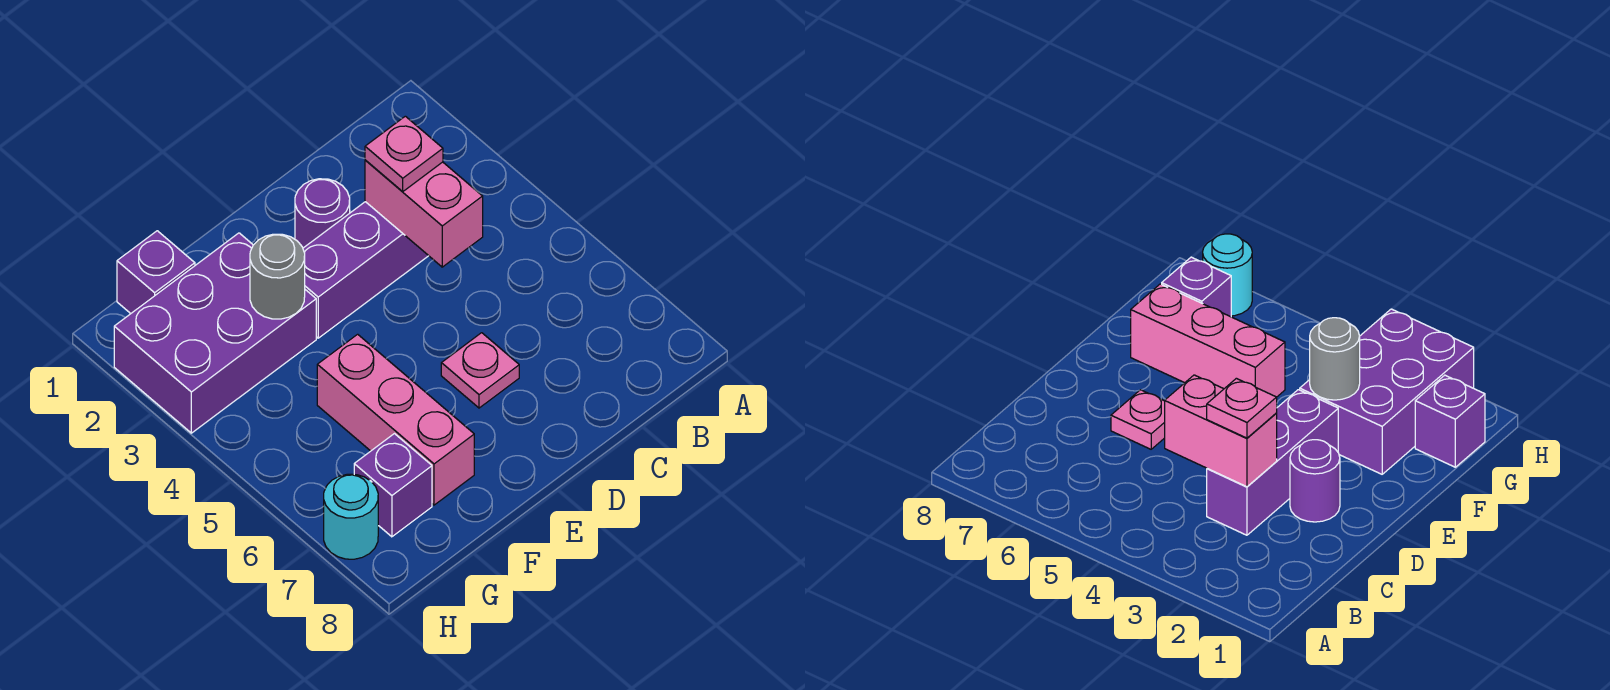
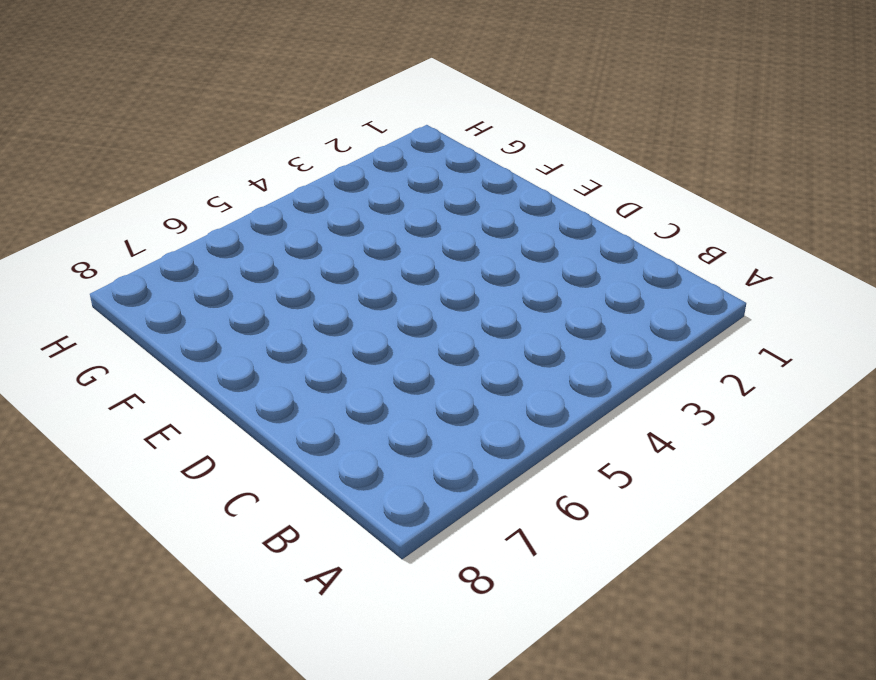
none -> purple 1x3 brick [303,202,428,338]
none -> purple 1x1 round brick [295,179,350,248]

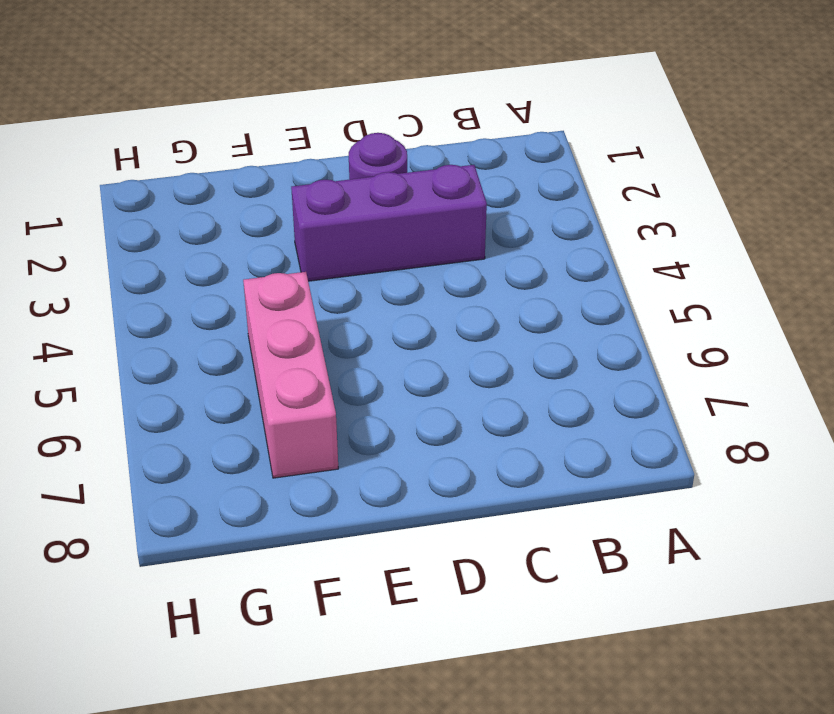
none -> pink 1x1 plate [441,333,519,408]
none -> purple 2x3 brick [114,233,316,433]

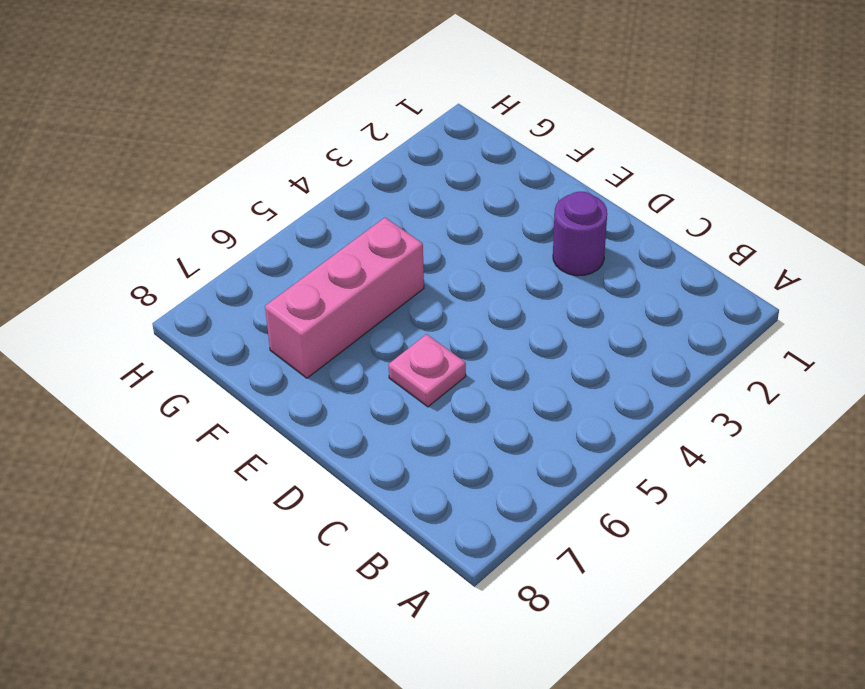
none -> purple 1x3 brick [303,202,428,338]
none -> purple 2x3 brick [114,233,316,433]

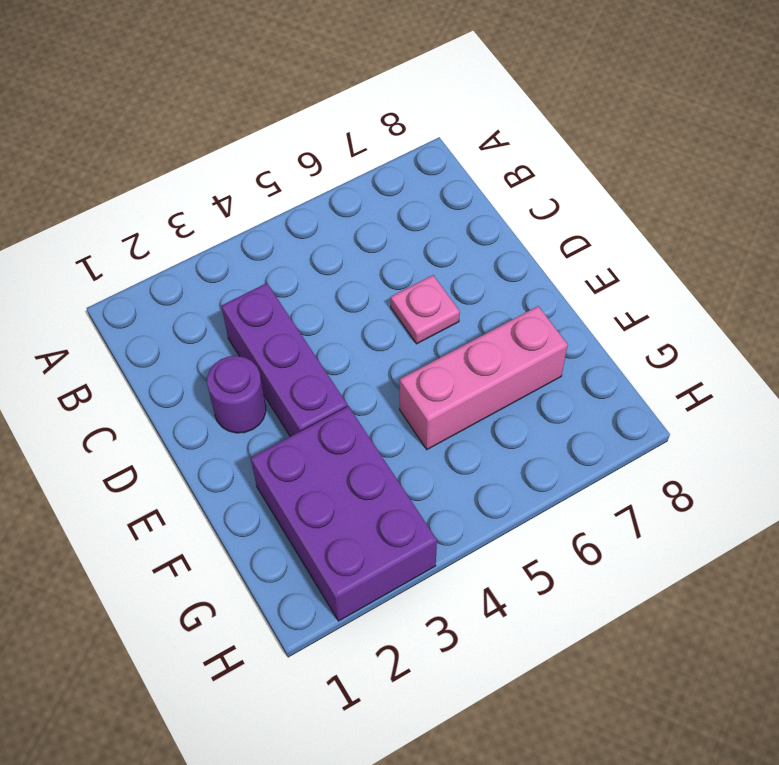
none -> purple 1x1 brick [117,231,195,313]
none -> purple 1x1 brick [354,434,432,537]

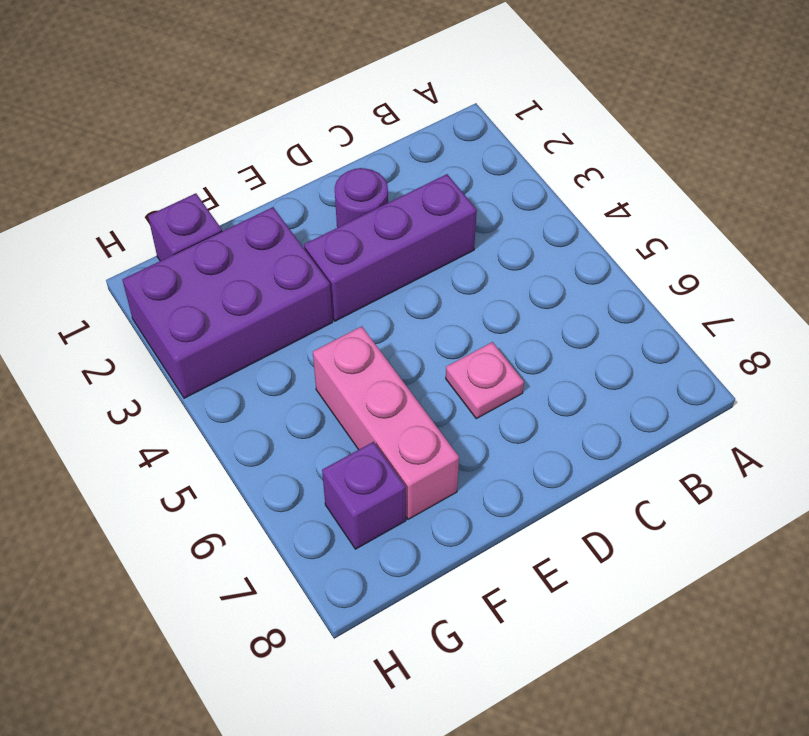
none -> cyan 1x1 round brick [324,474,378,559]
none -> pink 1x2 brick [365,160,483,267]

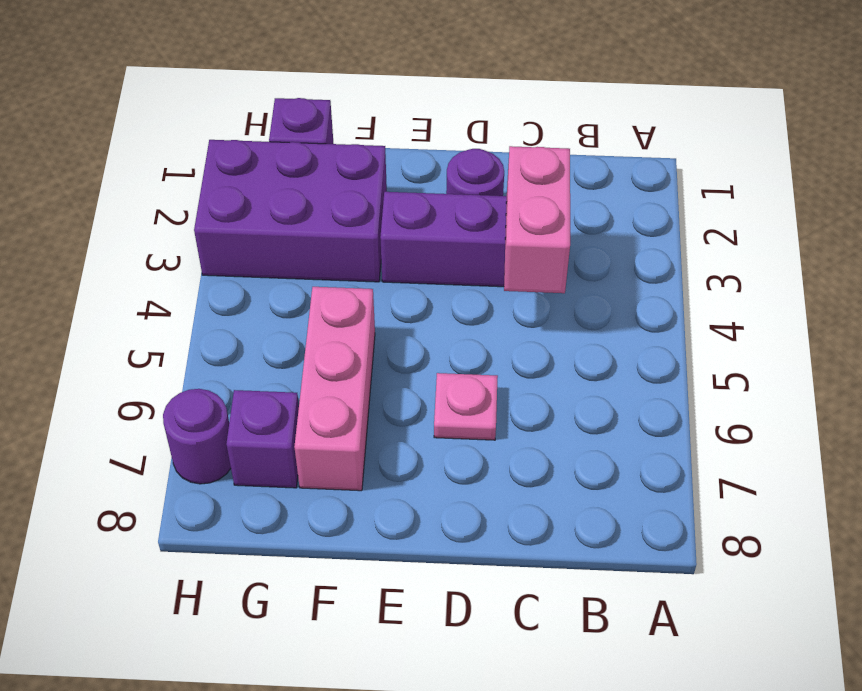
purple 1x1 round brick [163,389,231,484] -> cyan 1x1 round brick [324,474,378,559]
none -> grey 1x1 round brick [250,234,305,319]
none -> pink 1x1 plate [365,116,443,192]

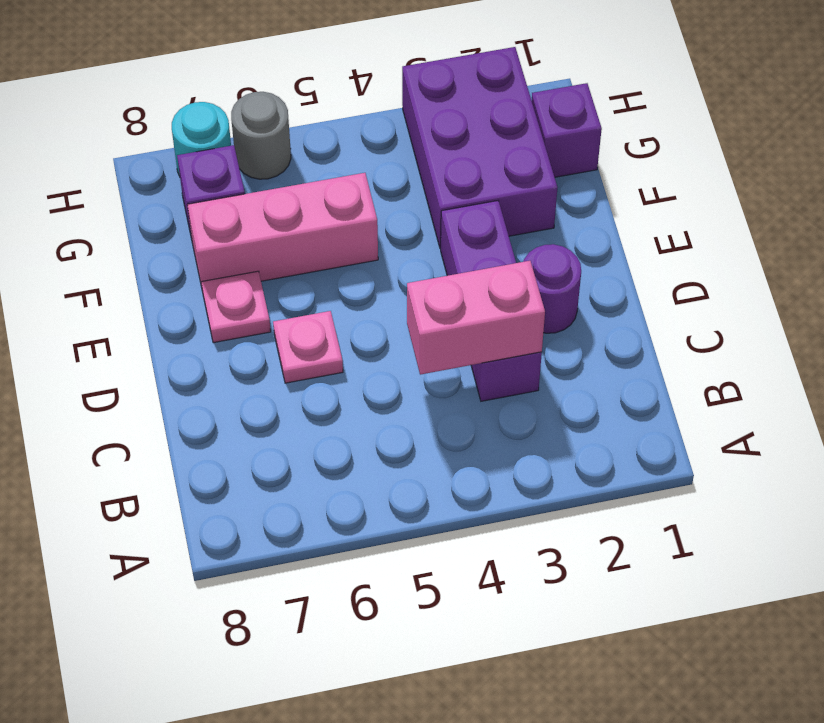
pink 1x1 plate [201,271,271,343] -> pink 1x1 plate moved to [365,116,443,192]
grey 1x1 round brick [231,92,291,179] -> grey 1x1 round brick moved to [250,234,305,319]

